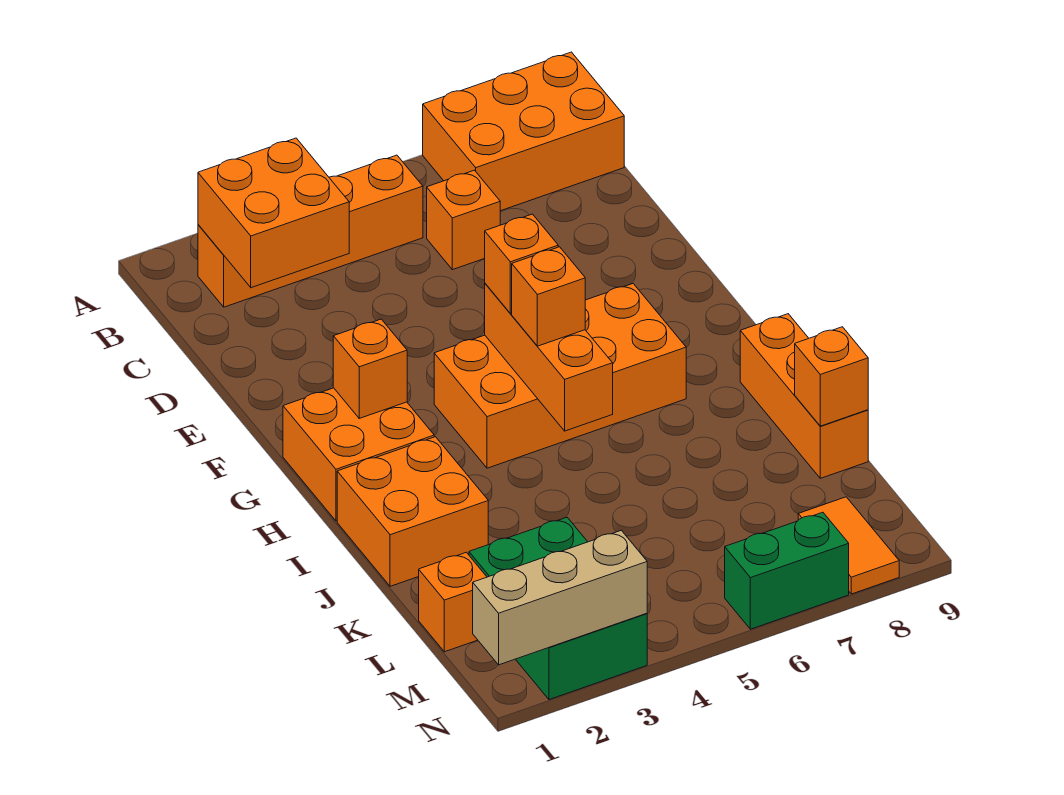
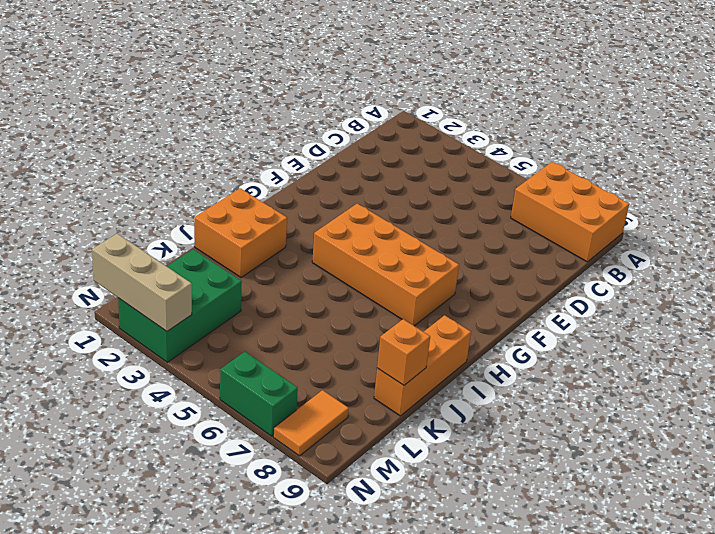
none -> orange 1x4 brick [198,155,423,307]
none -> orange 1x1 brick [427,170,500,270]
none -> orange 2x2 brick [283,388,434,521]

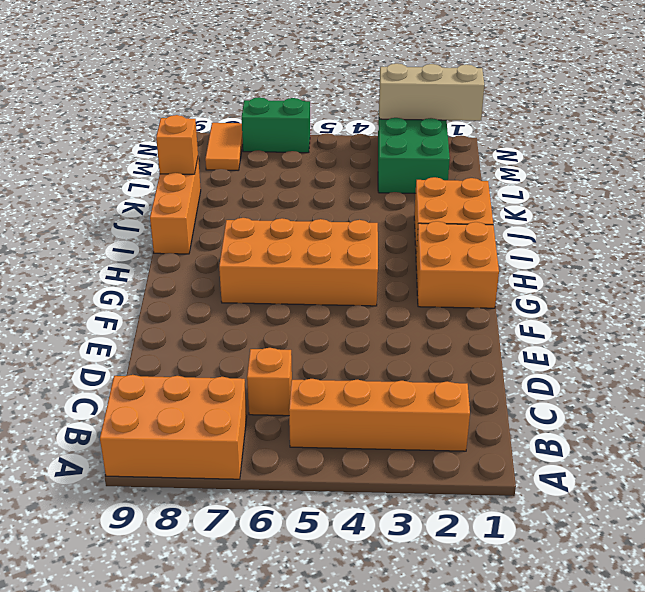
none -> orange 1x1 brick [419,552,487,652]
none -> orange 2x2 brick [198,138,349,288]
none -> orange 1x1 brick [333,319,407,418]

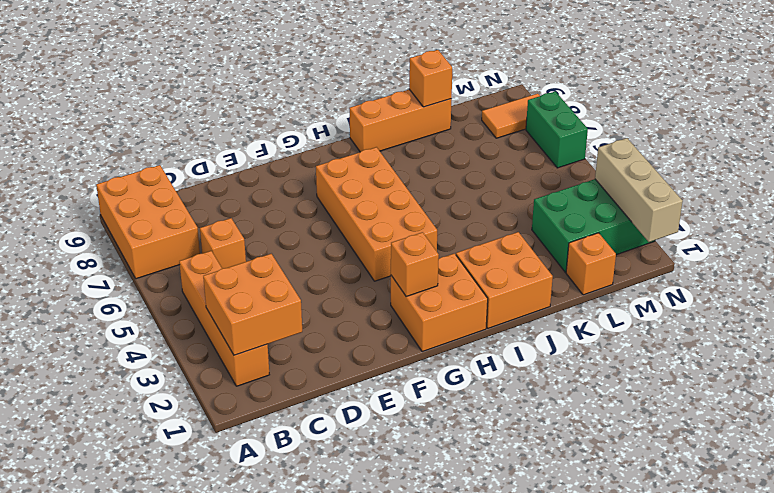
none -> orange 1x3 brick [485,284,613,431]
none -> orange 1x1 brick [485,214,558,313]
none -> orange 1x1 brick [512,247,585,346]

